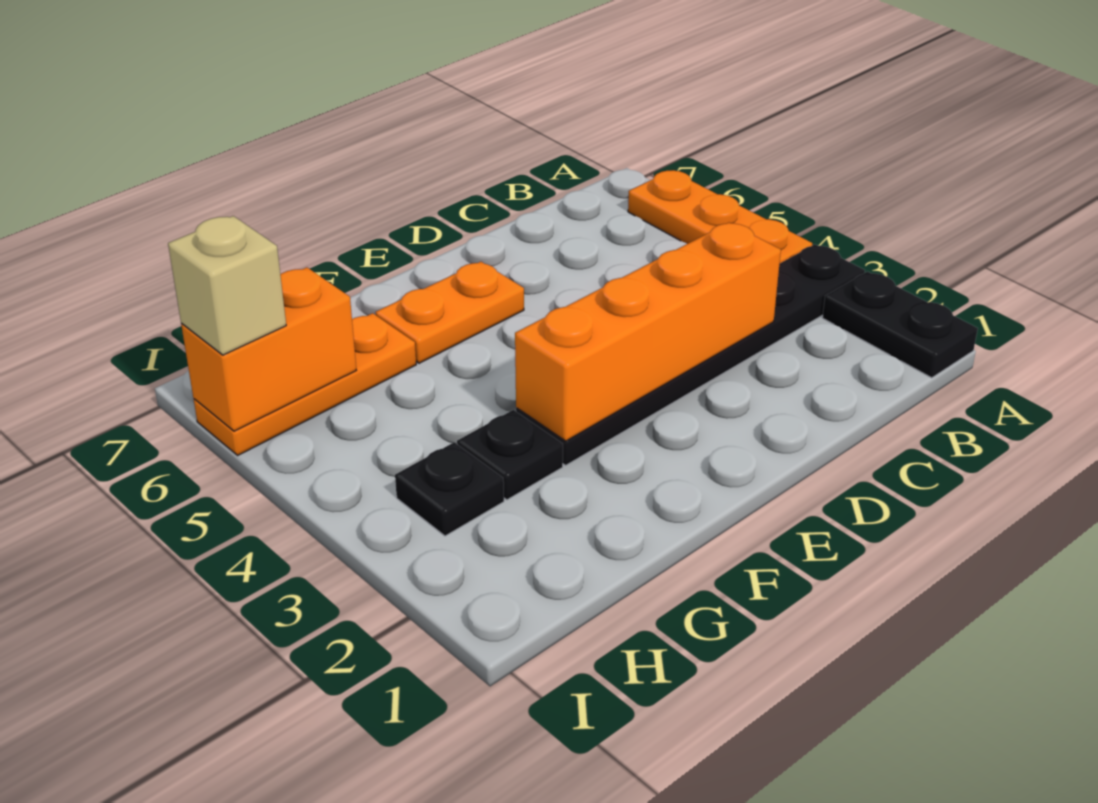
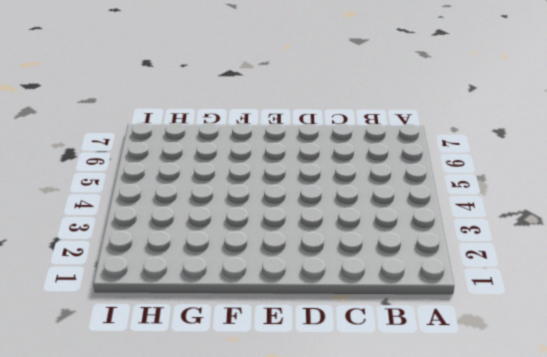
none -> black 1x2 plate [822,272,978,378]
none -> black 1x6 plate [516,245,865,465]

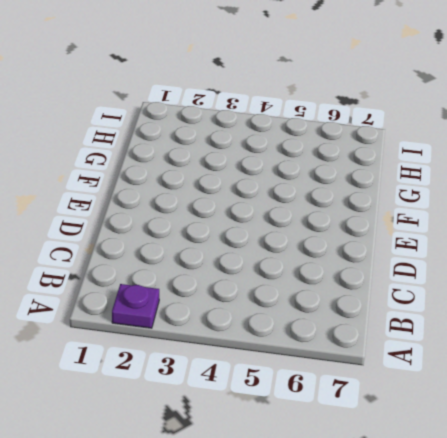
purple 1x1 plate [112,284,159,328] -> black 1x2 plate [822,272,978,378]
none -> black 1x6 plate [516,245,865,465]
none -> orange 1x3 plate [628,170,812,263]

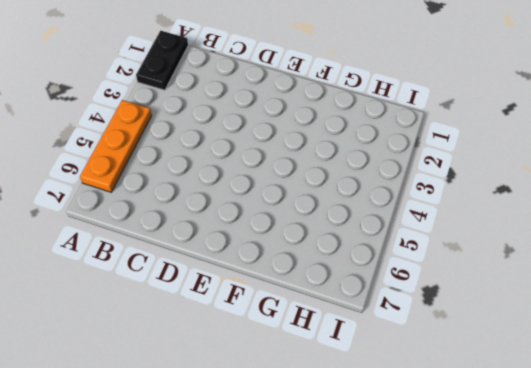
none -> black 1x6 plate [516,245,865,465]
none -> orange 1x2 plate [375,262,524,363]

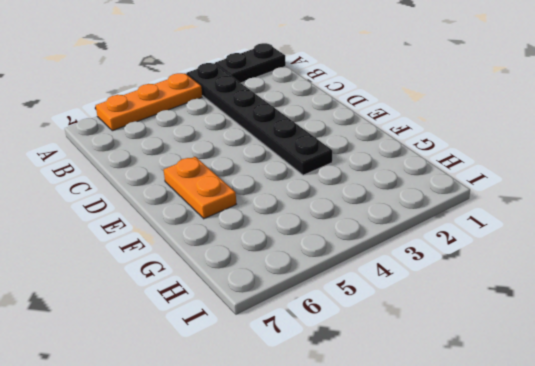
none -> black 1x1 plate [457,410,563,500]
none -> orange 1x3 plate [194,313,416,455]

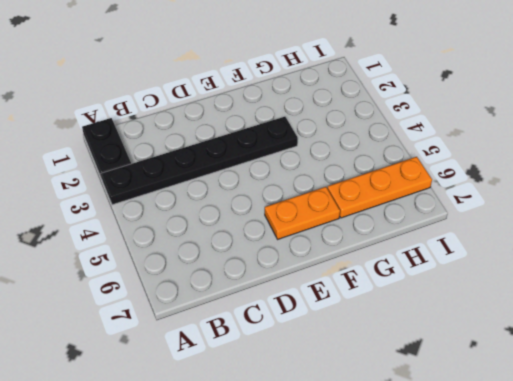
none -> orange 1x3 plate [628,170,812,263]
none -> black 1x1 plate [457,410,563,500]

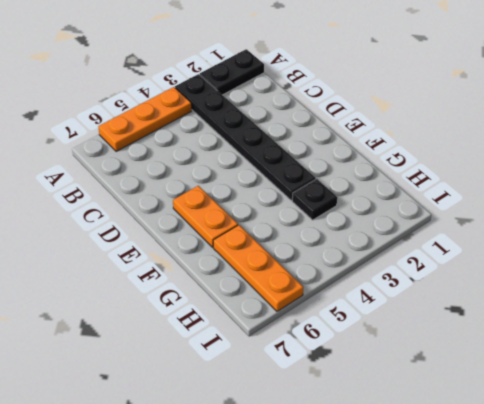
none -> black 1x1 plate [395,442,504,536]
none -> orange 1x4 brick [515,223,781,441]

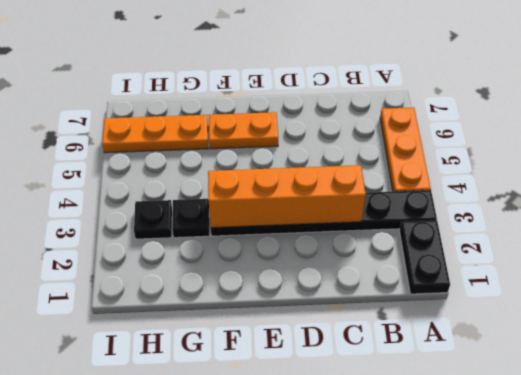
none -> orange 1x2 brick [181,267,356,431]
none -> tan 1x1 brick [168,216,286,355]

